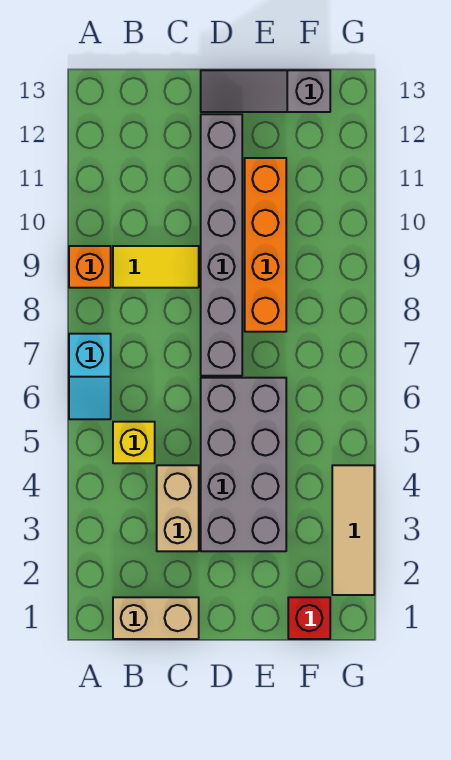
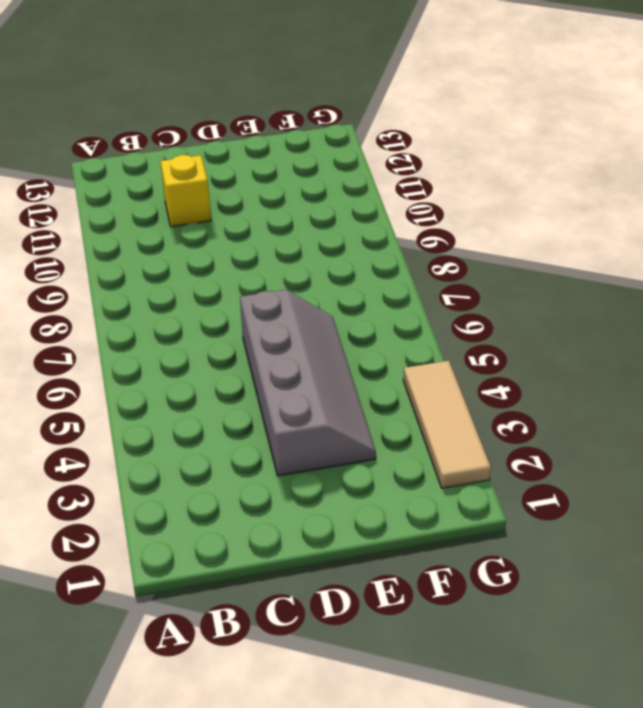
yellow 1x1 brick [160,155,211,227] -> yellow 1x1 brick moved to [113,422,155,463]
grey 2x4 slope [240,290,376,476] -> grey 2x4 brick [201,378,286,551]
none -> cyan 1x2 slope [69,334,111,419]
none -> orange 1x1 brick [69,246,111,288]
none -> tan 1x2 brick [113,597,199,639]

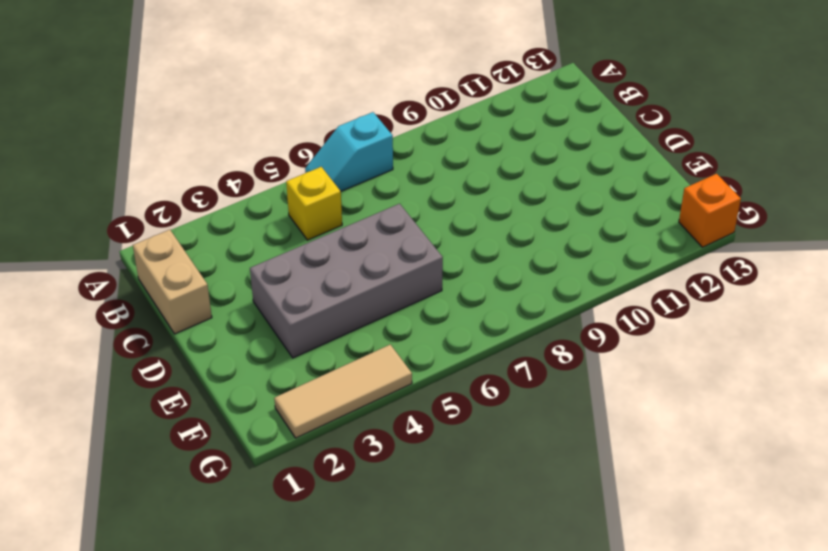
orange 1x1 brick [679,174,741,247] -> orange 1x1 brick moved to [69,246,111,288]
none -> yellow 1x2 tile [113,246,199,288]
none -> tan 1x2 brick [157,465,199,551]
none -> grey 1x6 brick [201,114,242,376]

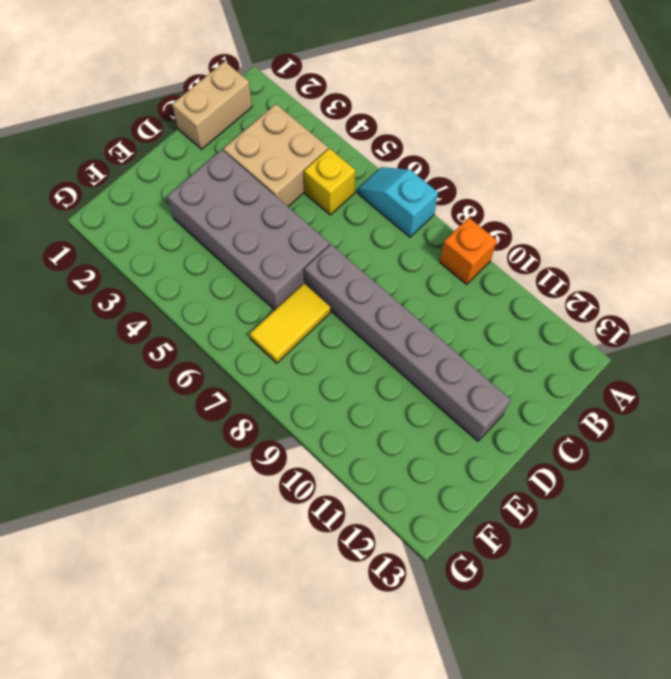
tan 2x2 brick [223,104,328,206] -> tan 1x2 brick [157,465,199,551]
yellow 1x2 tile [250,284,331,363] -> yellow 1x2 tile moved to [113,246,199,288]
none -> grey 1x3 slope [201,70,330,112]
none -> orange 1x4 brick [245,158,286,332]
none -> red 1x1 brick [288,597,330,639]

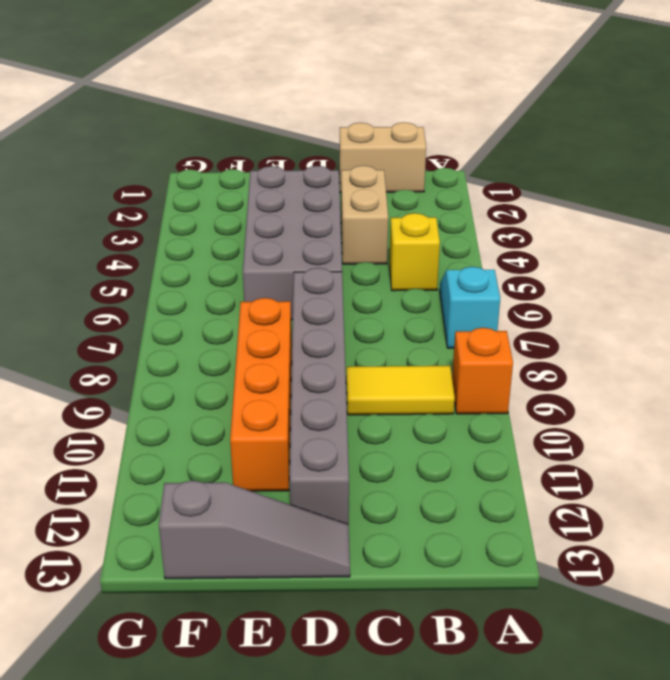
none -> red 1x1 brick [288,597,330,639]
none -> tan 1x3 tile [332,465,374,595]

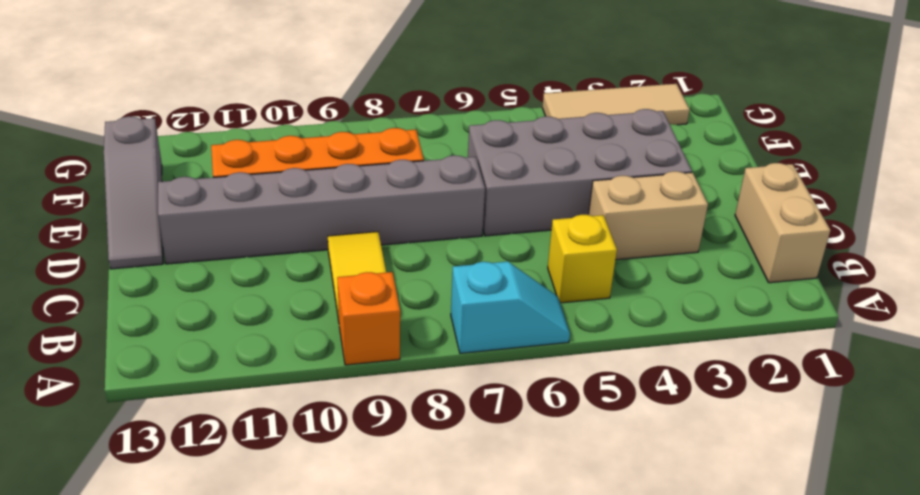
none -> red 1x1 brick [288,597,330,639]

